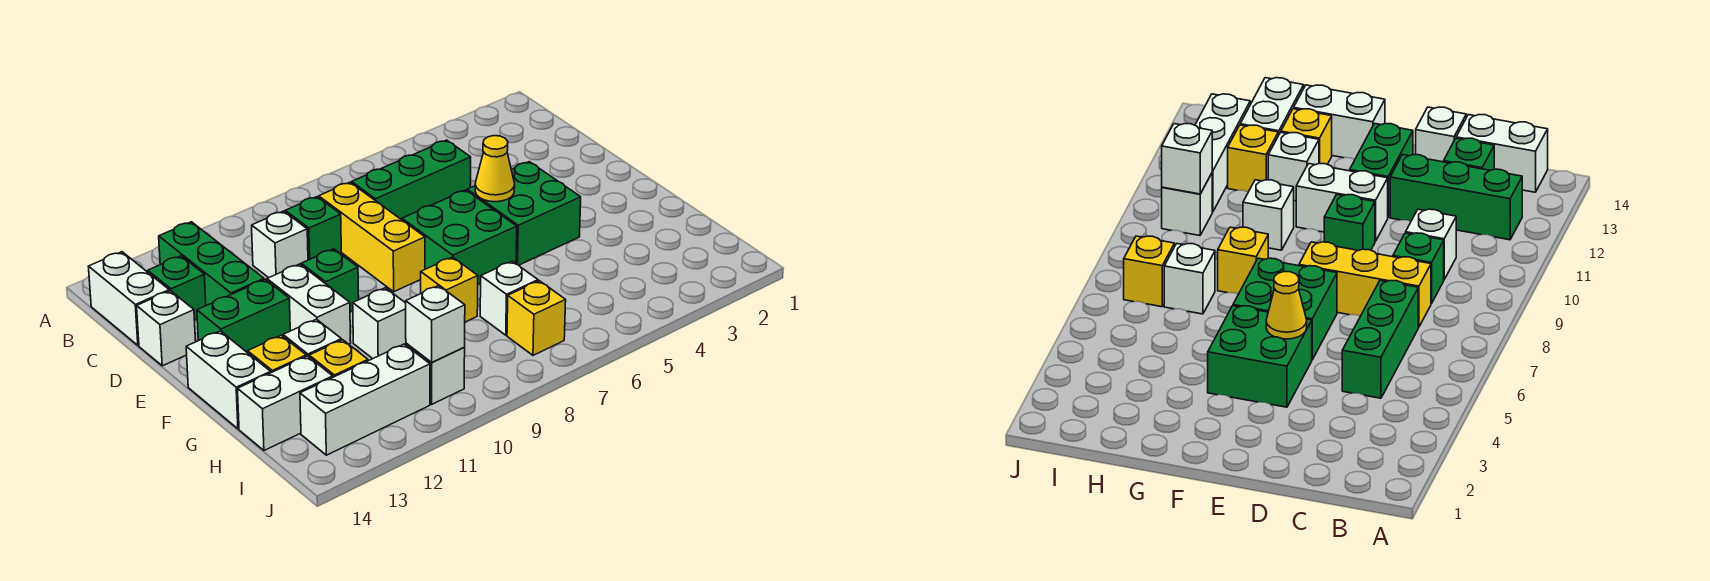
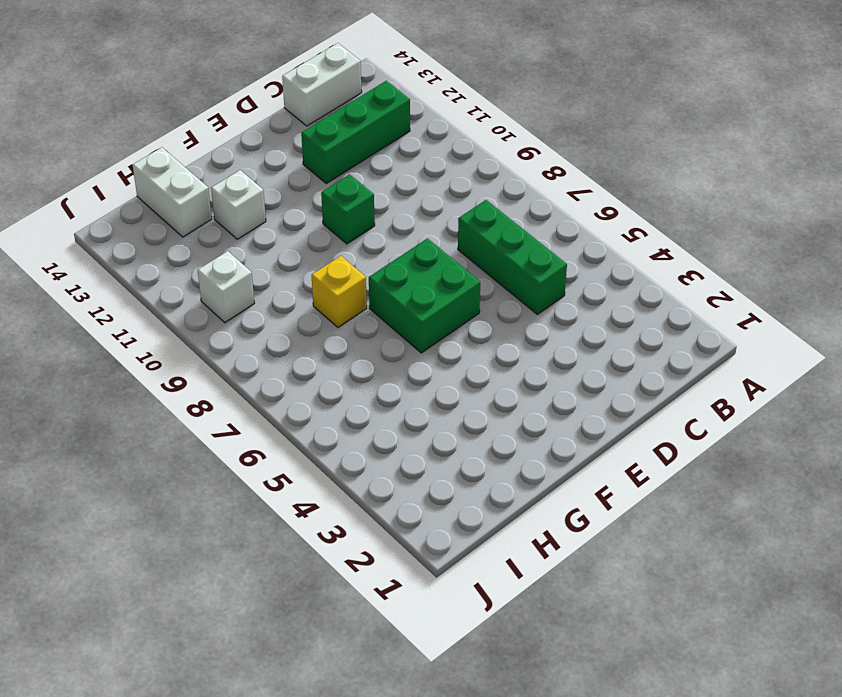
none -> yellow 1x3 brick [319,182,425,292]
none -> green 1x1 brick [285,197,341,260]
none -> white 1x1 brick [252,211,308,278]

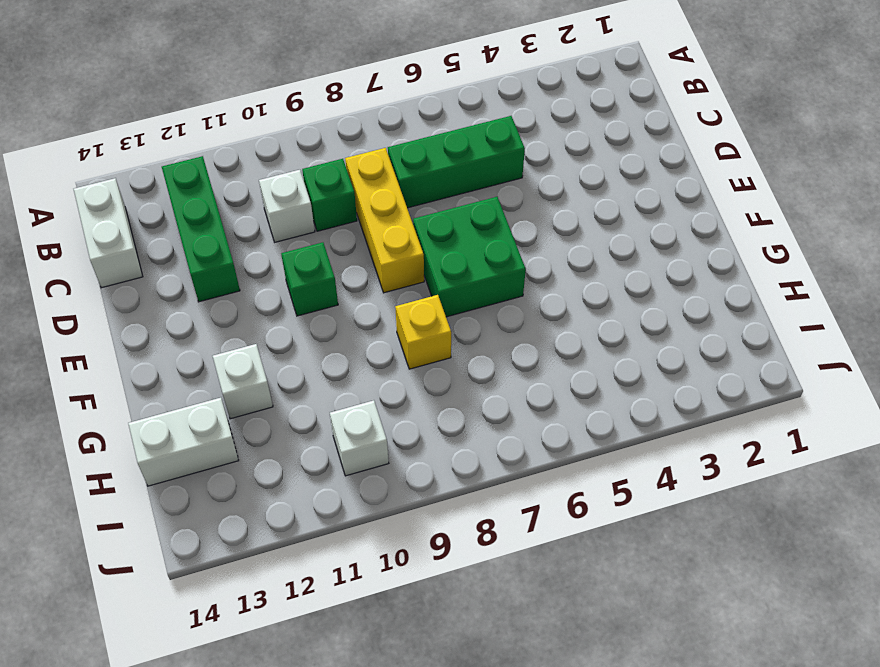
none -> green 1x1 brick [148,256,206,320]
none -> white 1x1 brick [137,291,196,366]
none -> green 2x2 brick [467,162,581,265]

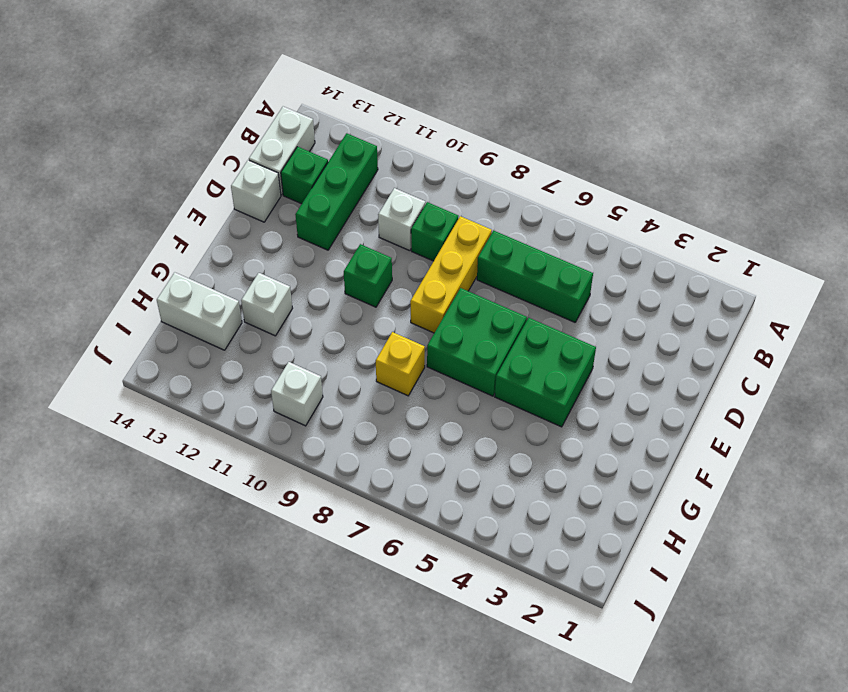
none -> white 1x2 brick [267,264,351,344]
none -> green 1x2 brick [197,279,290,353]
none -> white 1x2 brick [186,331,271,429]

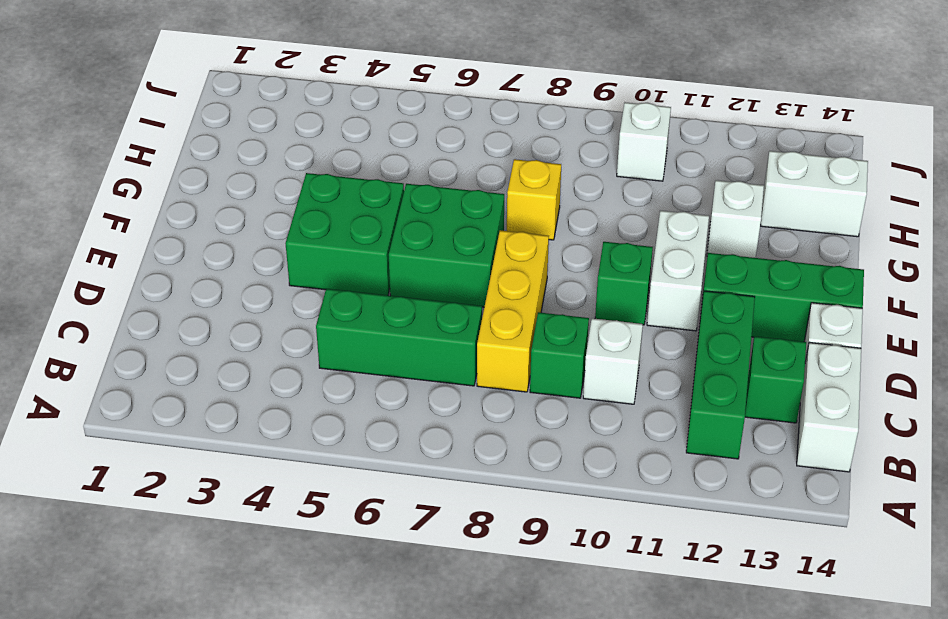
green 1x3 brick [700,253,864,342] -> green 1x2 brick [197,279,290,353]
none -> white 1x2 brick [186,331,271,429]
none -> white 1x1 brick [353,288,406,359]
none -> yellow 1x1 brick [248,335,306,373]

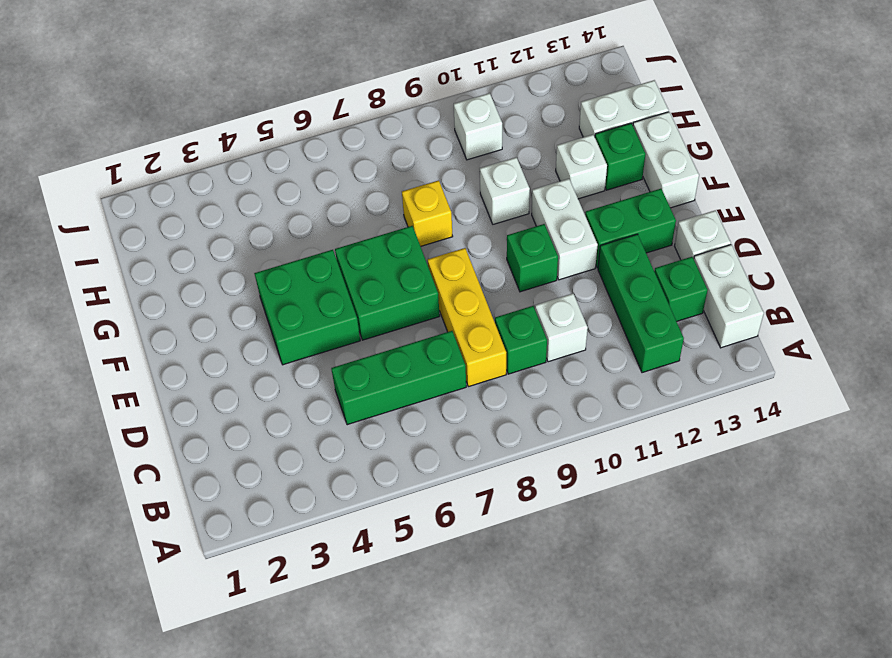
green 1x1 brick [595,123,646,190] -> yellow 1x1 brick [248,335,306,373]
none -> white 1x1 brick [480,261,538,335]
none -> yellow 1x1 brick [309,340,368,377]
none -> yellow 1x1 brick [507,281,566,355]

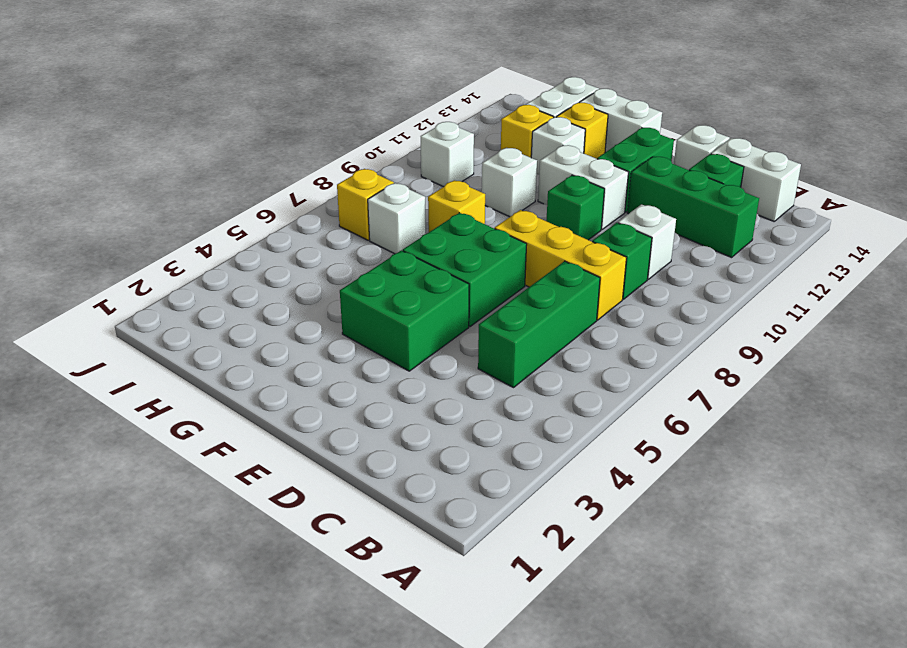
none -> white 1x3 brick [300,344,430,455]
none -> yellow 1x1 cone [475,136,515,202]
none -> white 1x1 brick [406,286,465,362]

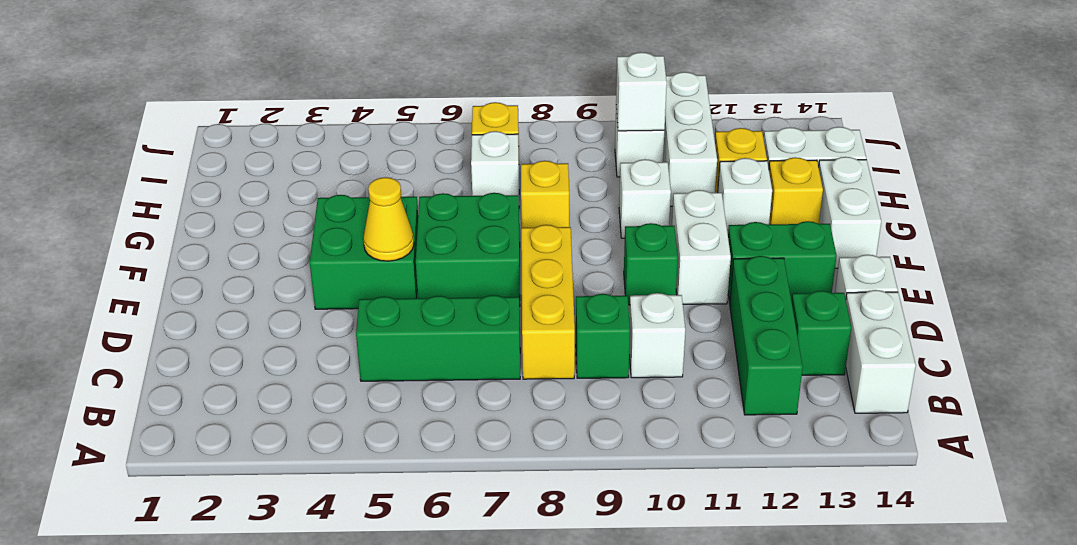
white 1x3 brick [663,72,717,206] -> white 1x3 brick turned to [300,344,430,455]

